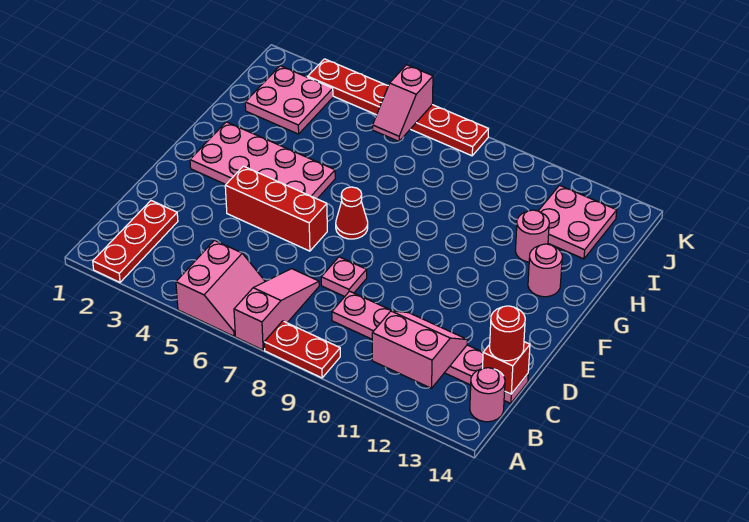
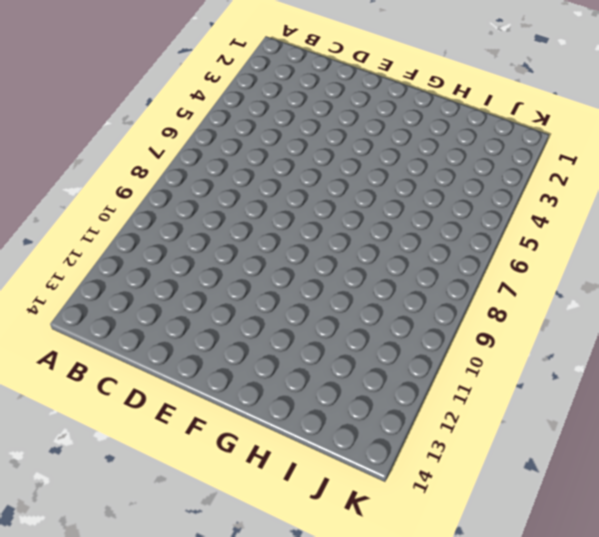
none -> red 1x3 plate [93,201,178,282]
none -> pink 2x2 slope [176,240,265,336]
none -> pink 1x3 slope [234,269,319,350]

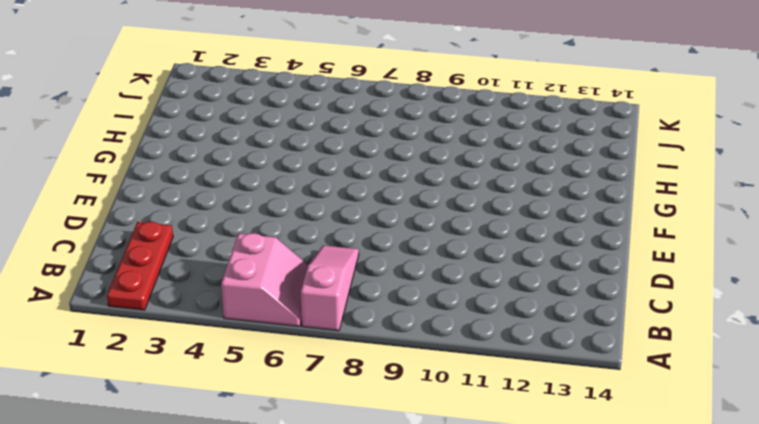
none -> red 1x2 plate [264,321,340,378]
none -> pink 1x1 round brick [470,368,505,422]
none -> pink 1x6 plate [332,291,528,404]

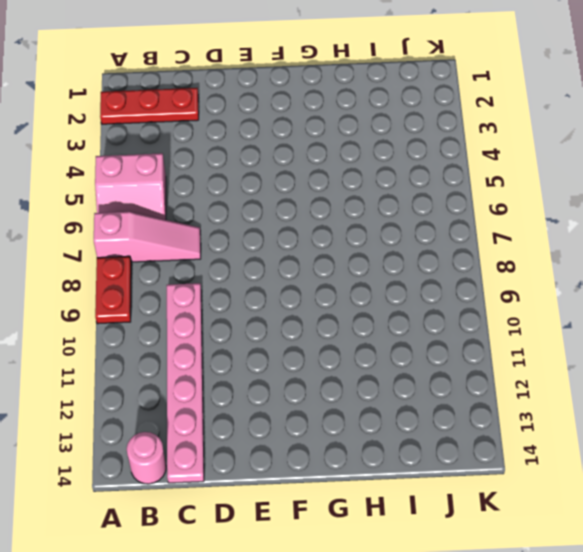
none -> pink 1x1 plate [321,257,367,297]
none -> red 1x3 brick [225,166,327,251]
none -> pink 2x4 plate [190,122,335,199]

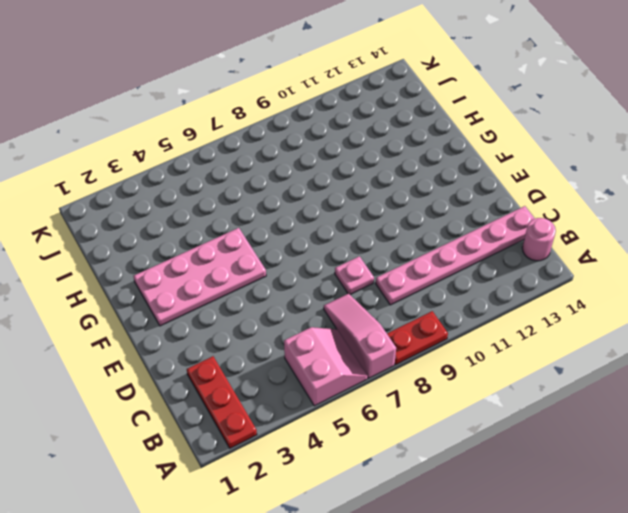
none -> red 1x3 brick [225,166,327,251]
none -> red 1x1 cone [336,187,368,239]
none -> pink 1x1 round brick [528,244,562,297]

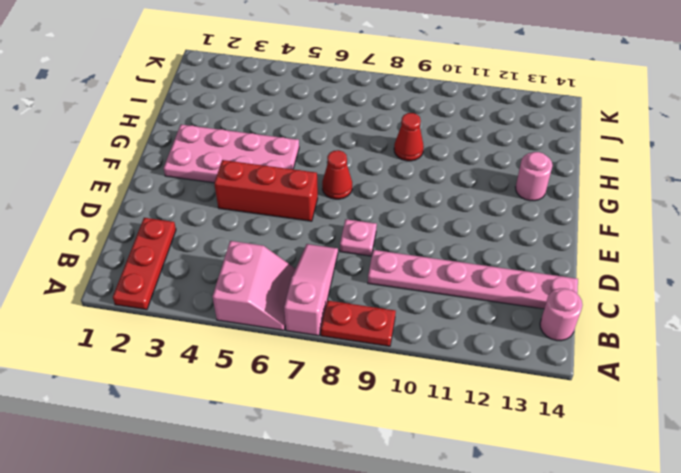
red 1x1 cone [394,113,424,161] -> none
none -> pink 1x1 round brick [515,210,549,262]
none -> pink 2x2 plate [245,66,333,134]
none -> pink 2x2 plate [539,185,617,259]

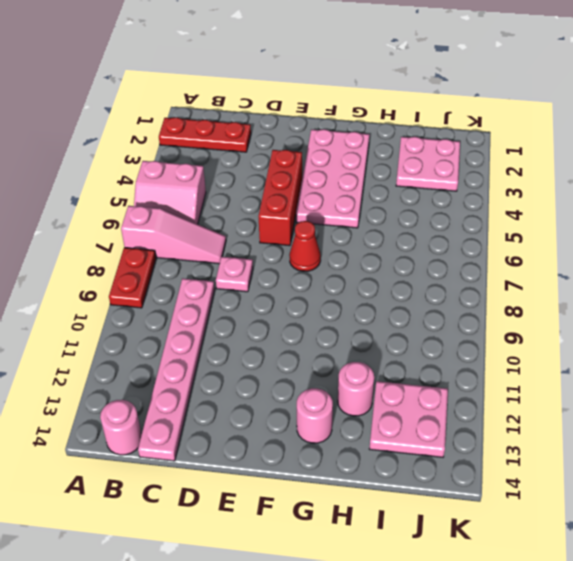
none -> red 1x6 plate [308,59,488,156]
none -> pink 2x2 slope [372,311,467,388]
none -> red 1x1 brick [482,342,530,394]

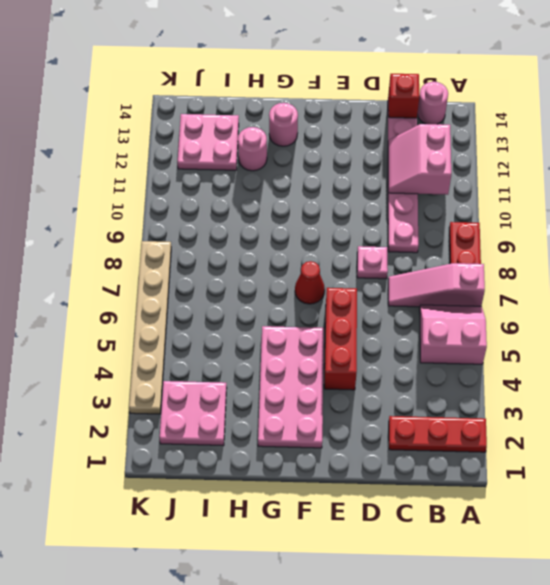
tan 1x6 plate [129,241,171,414] -> red 1x6 plate [308,59,488,156]
none -> pink 1x2 slope [373,65,433,141]
none -> red 1x1 round brick [490,306,525,361]

